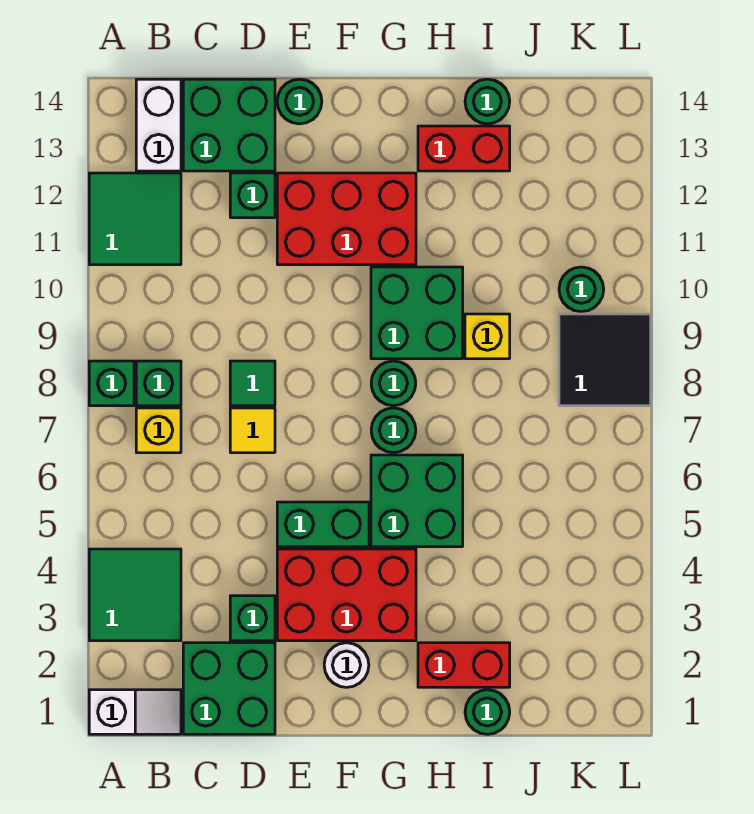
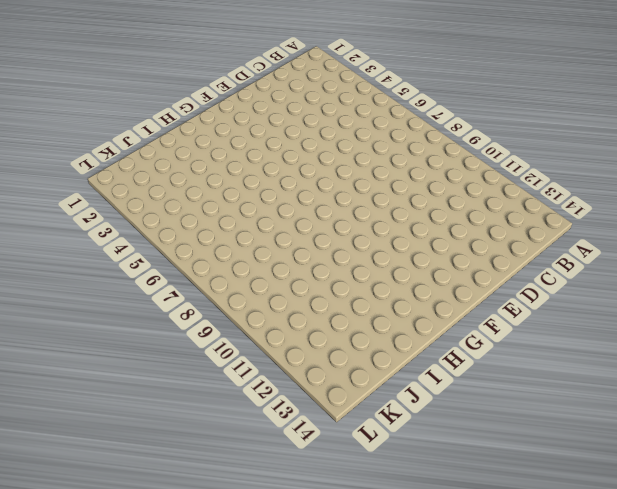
none -> white 1x2 slope [89,690,181,734]
none -> green 2x2 tile [89,549,181,641]
none -> green 1x1 brick [89,361,134,406]

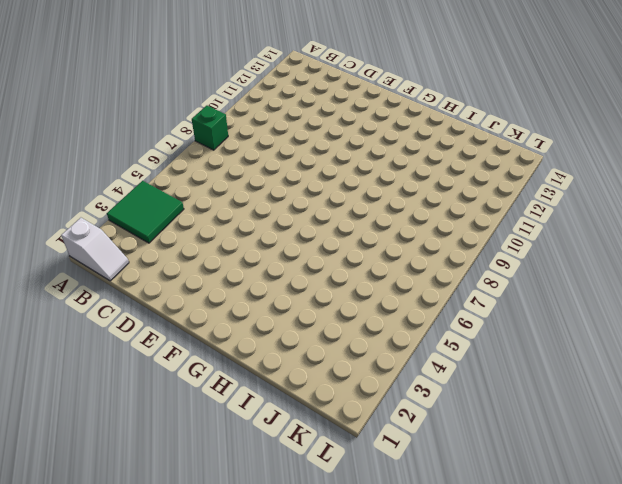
none -> green 2x2 tile [89,173,181,265]
none -> yellow 1x1 brick [136,408,181,453]
none -> green 1x1 brick [136,361,181,406]

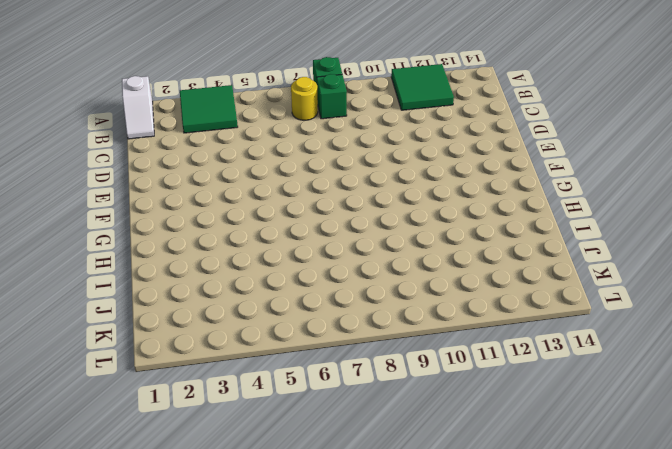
yellow 1x1 round brick [291,77,318,120] -> yellow 1x1 brick [136,408,181,453]
none -> white 1x2 brick [136,79,181,171]
none -> green 2x2 brick [183,643,275,734]
none -> green 2x2 brick [183,79,275,171]

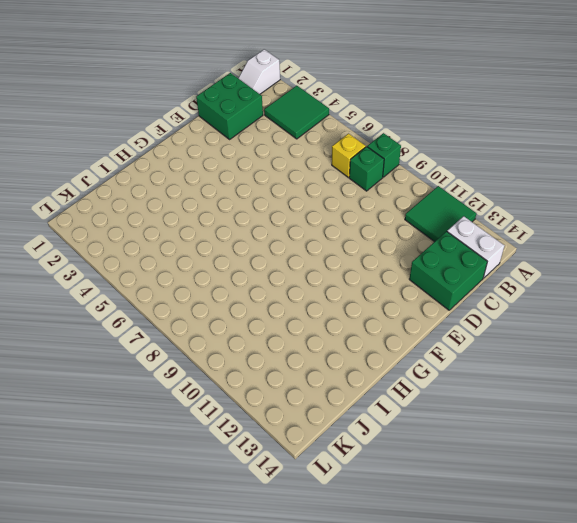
none -> green 1x1 brick [230,596,275,641]
none -> yellow 1x1 tile [230,408,275,453]
none -> green 1x1 tile [230,361,275,406]

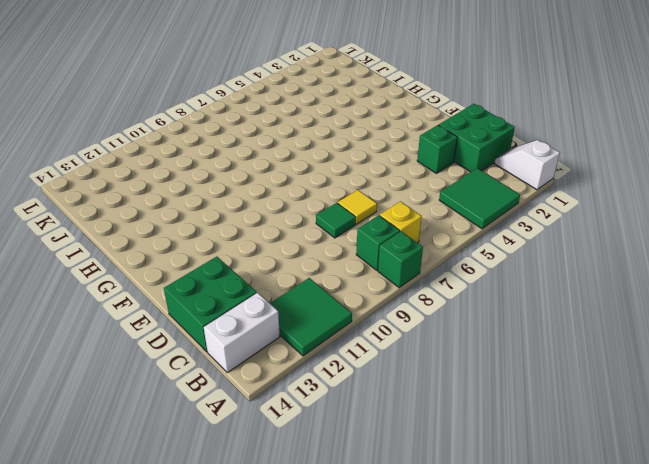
none -> green 1x1 brick [230,173,275,218]
none -> red 2x3 brick [277,549,416,641]
none -> green 1x2 brick [277,502,369,547]

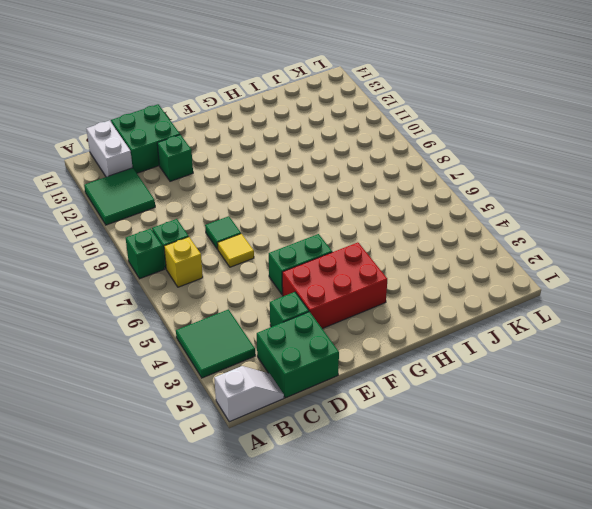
none -> red 2x3 brick [277,173,416,265]
none -> green 1x1 round brick [277,79,322,124]
none -> white 1x1 round brick [324,643,369,687]

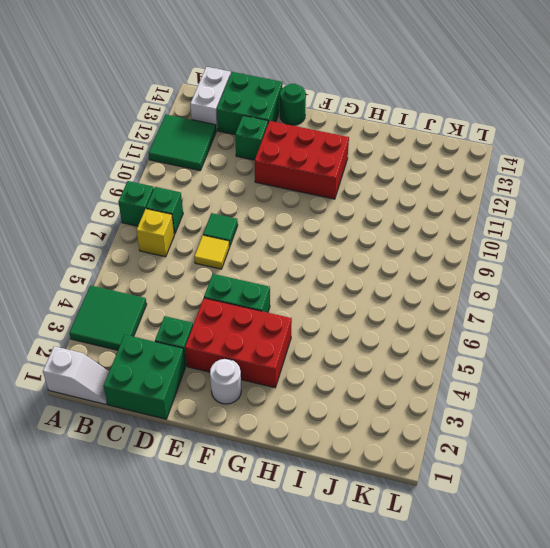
none -> green 2x2 brick [371,455,463,547]
none -> green 1x1 round brick [371,408,416,453]
none -> green 1x1 round brick [371,361,416,406]

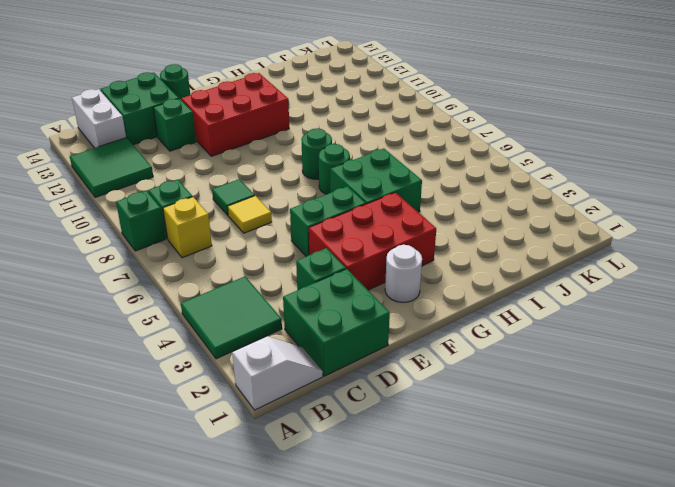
none -> green 2x2 brick [371,267,463,359]
none -> red 1x2 brick [418,643,510,687]
none -> red 1x2 brick [418,126,510,171]

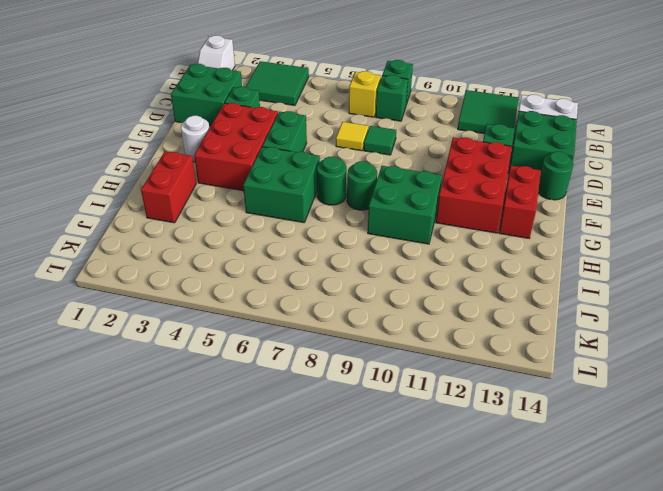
red 1x2 brick [499,166,541,238] -> red 1x2 brick moved to [418,126,510,171]
none -> green 1x1 round brick [465,690,510,734]
none -> yellow 1x1 brick [465,314,510,359]
none -> green 1x1 round brick [465,79,510,124]

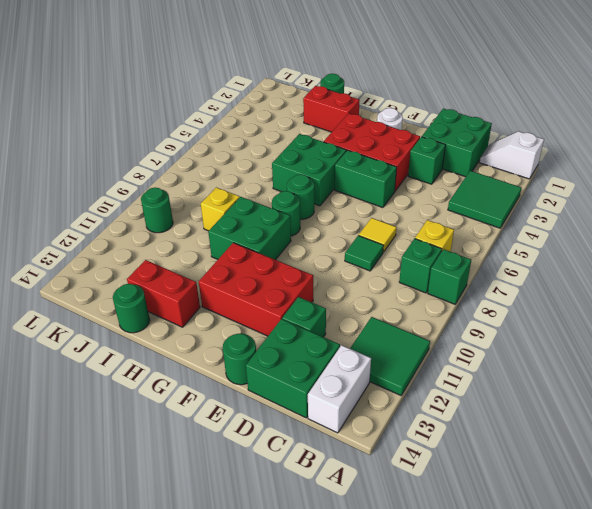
none -> black 2x2 tile [559,314,651,406]

